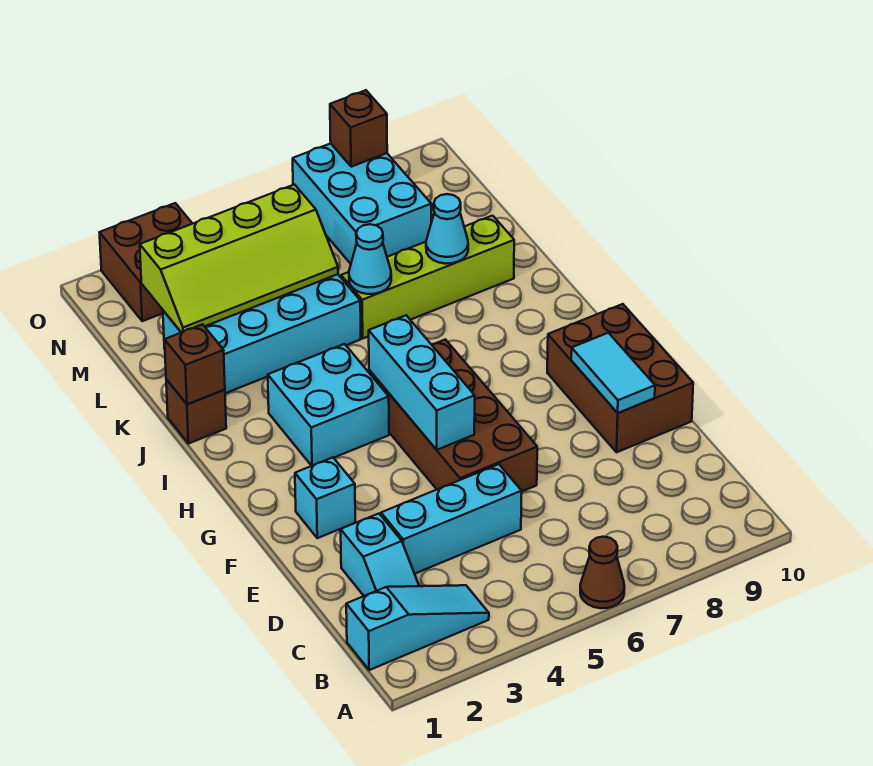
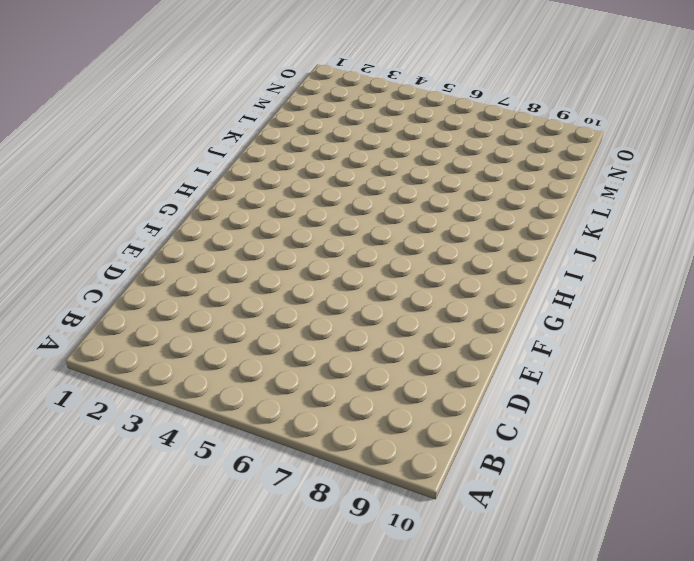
none -> brown 1x1 cone [580,537,625,608]
none -> cyan 1x3 slope [346,585,489,670]
none -> cyan 1x2 slope [341,514,419,596]

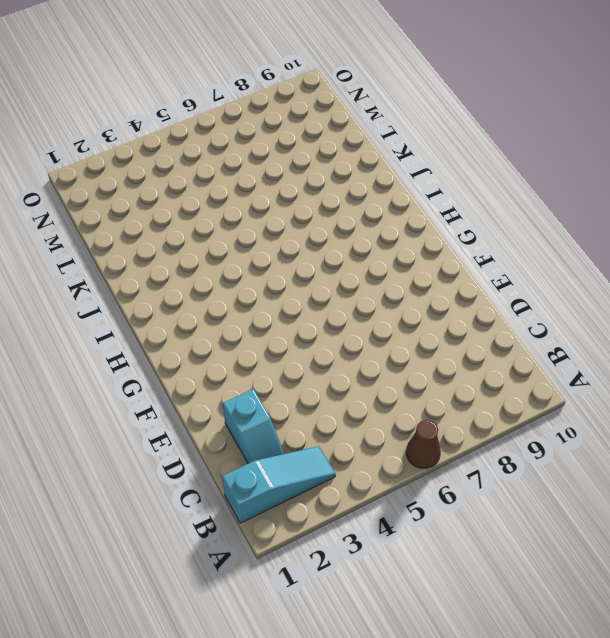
none -> cyan 1x3 brick [381,464,522,574]
none -> brown 2x4 brick [369,339,537,491]
none -> brown 2x3 brick [547,304,693,452]

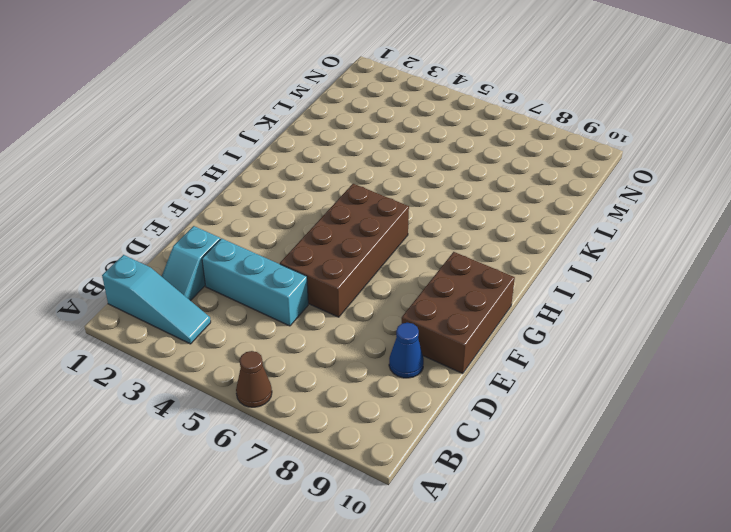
blue 1x1 cone [389,323,424,378] -> none
none -> cyan 1x1 brick [295,458,355,538]
none -> cyan 2x2 brick [268,344,389,466]
none -> brown 1x1 brick [166,379,226,444]

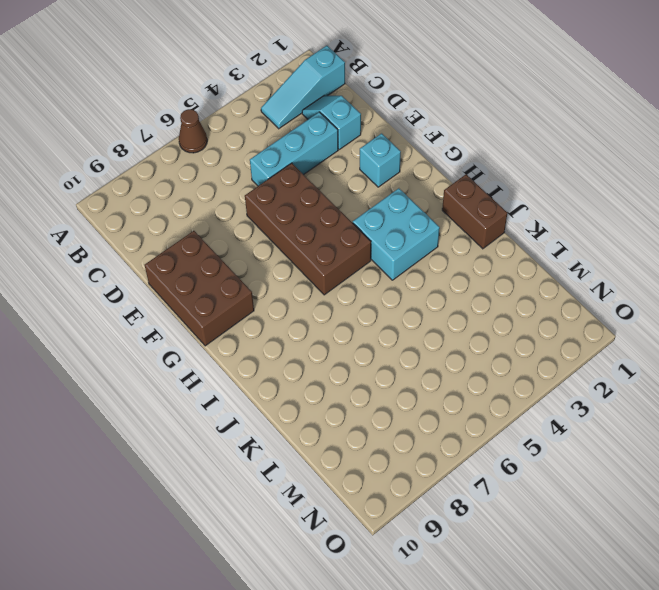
brown 1x2 brick [442,175,507,249] -> brown 1x1 brick [166,379,226,444]
none -> cyan 2x4 brick [163,274,361,393]
none -> lime 1x4 brick [341,216,514,338]
none -> cyan 2x3 brick [293,143,431,264]

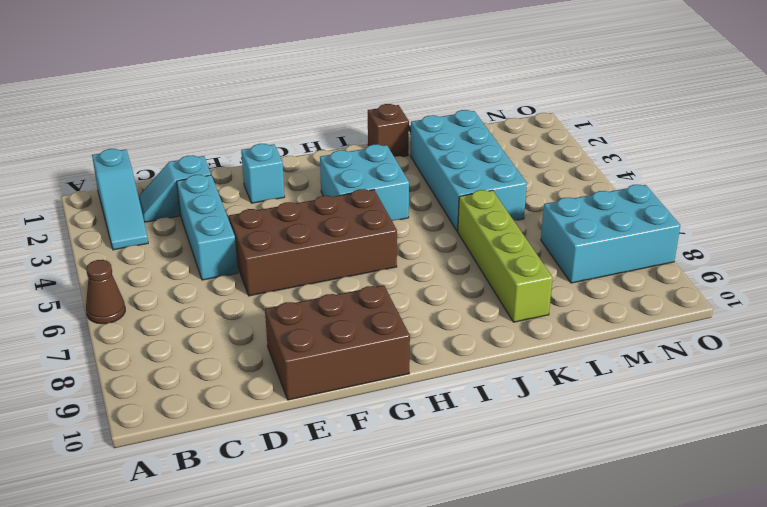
none -> brown 2x2 brick [100,203,193,321]
none -> cyan 1x2 tile [571,333,655,413]
none -> cyan 1x3 brick [369,315,475,450]

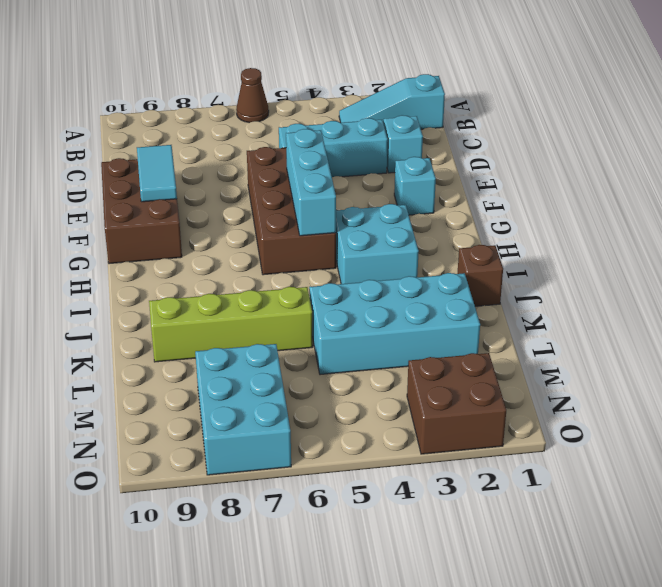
none -> brown 1x1 brick [165,324,225,404]
none -> cyan 1x1 cone [349,224,391,294]
none -> cyan 1x1 cone [426,194,468,264]

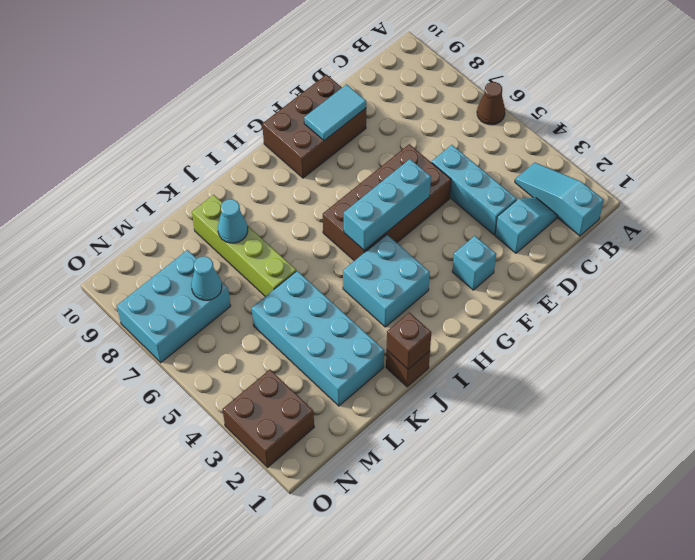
cyan 1x1 cone [191,257,222,300] -> cyan 1x1 cone moved to [349,224,391,294]
none -> lime 2x4 slope [140,185,338,333]
none -> brown 1x1 brick [330,90,387,167]

